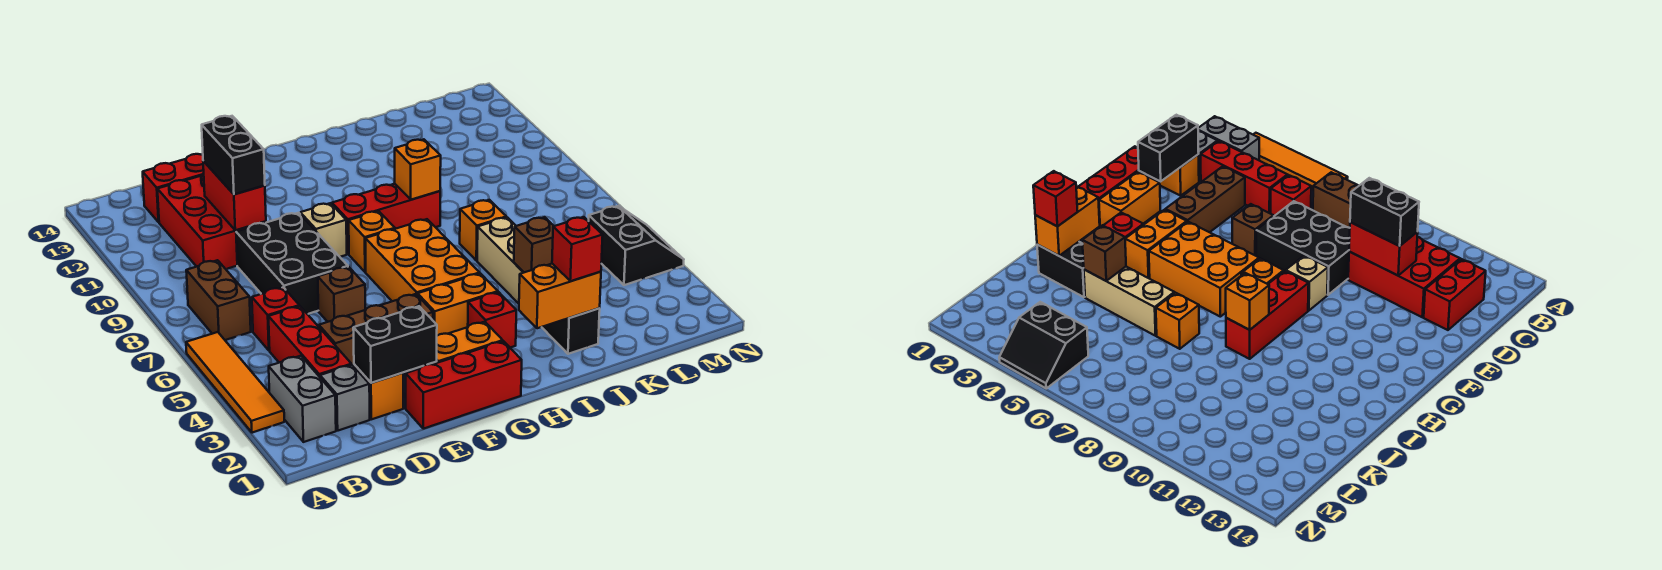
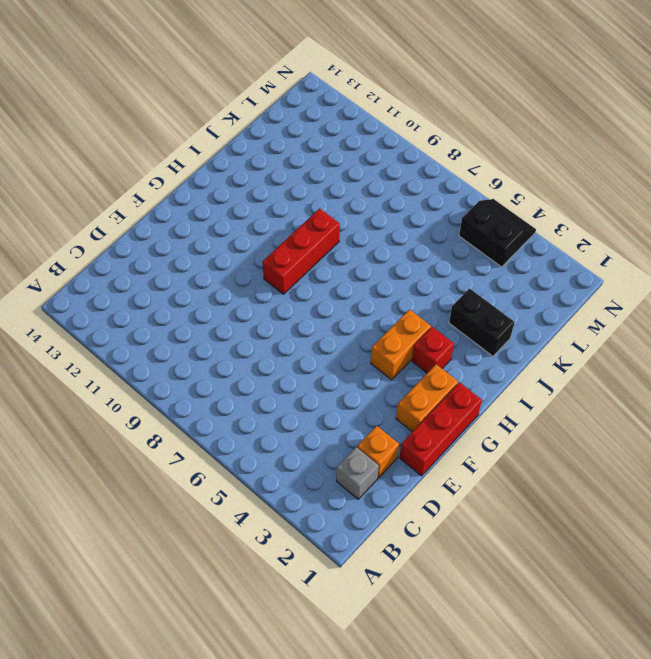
none -> orange 1x4 tile [186,332,284,433]
none -> grey 1x2 brick [269,356,336,442]
none -> brown 1x2 brick [186,260,251,340]
none -> red 1x3 brick [269,306,351,377]

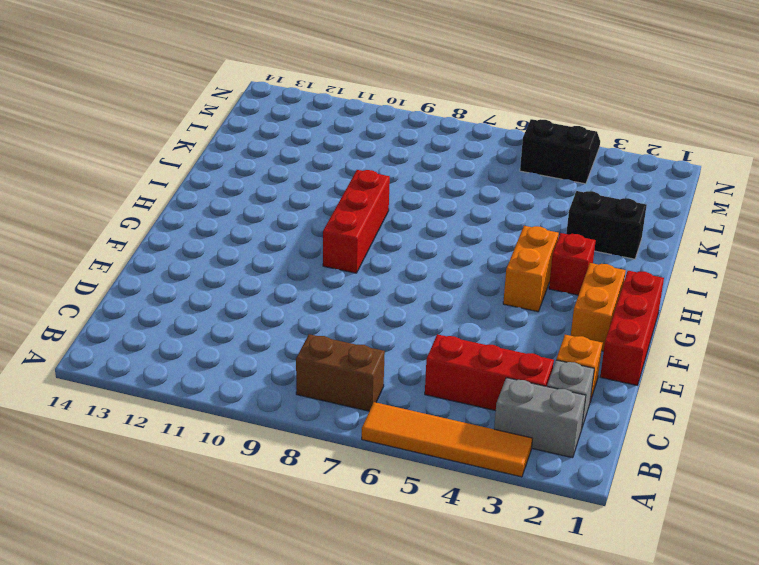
none -> red 1x1 brick [252,287,299,351]
none -> red 2x3 brick [157,173,266,269]
none -> red 1x2 brick [143,154,204,222]
none -> brown 1x3 brick [319,294,433,366]

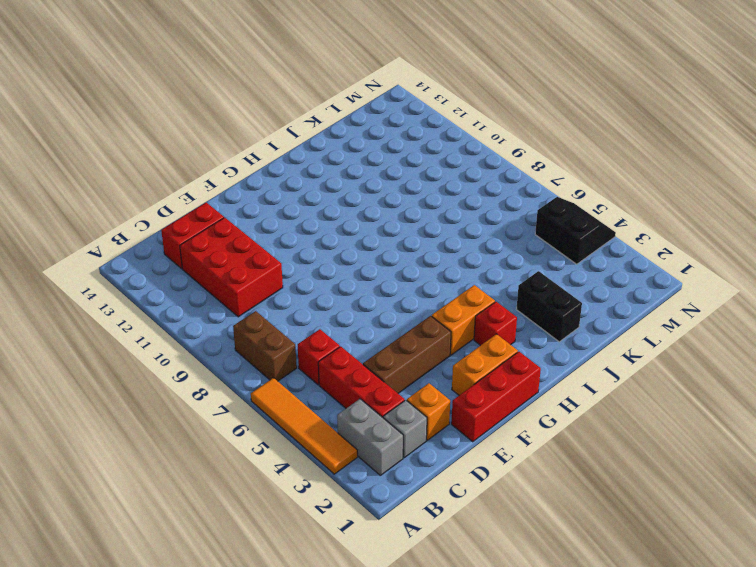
none -> black 2x3 brick [236,213,348,314]
none -> brown 1x1 brick [318,267,365,322]
none -> tan 1x1 brick [300,203,347,257]
none -> orange 2x3 brick [365,219,480,301]

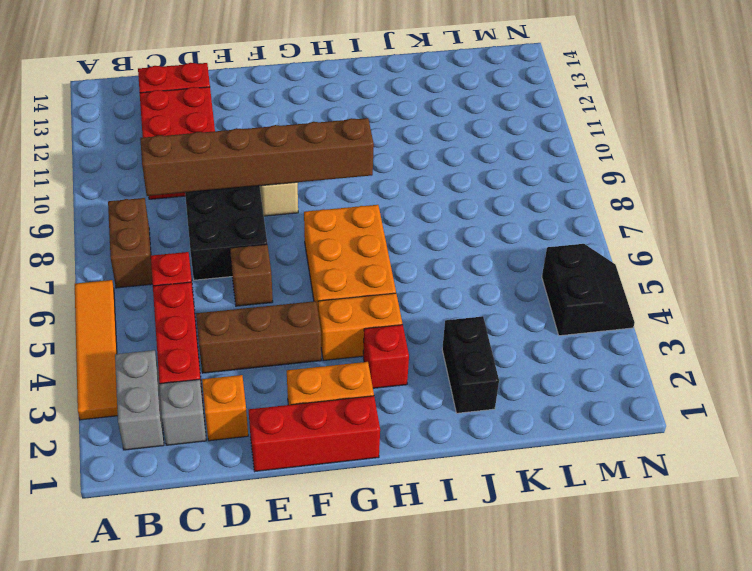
brown 1x6 brick [140,118,374,196] -> none
none -> orange 1x1 brick [349,211,395,272]
none -> red 1x3 brick [332,184,440,254]
none -> tan 1x3 brick [477,217,524,304]
none -> orange 1x1 brick [460,200,506,261]

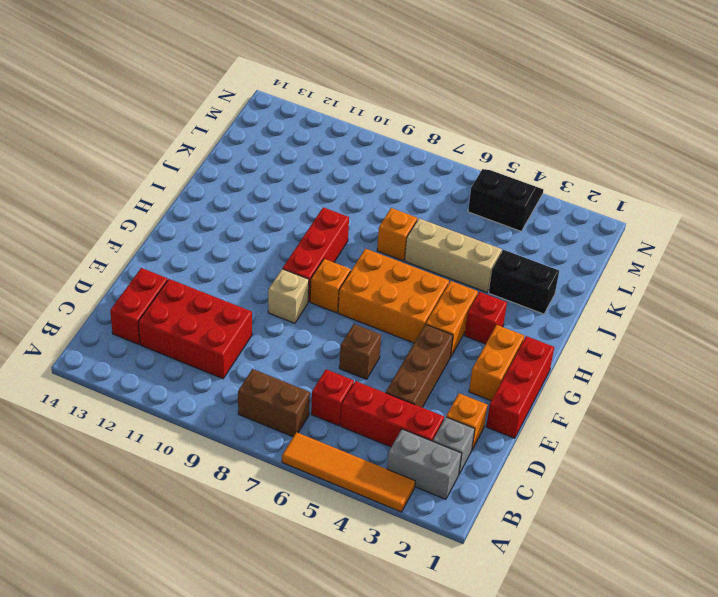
none -> black 2x3 brick [236,213,348,314]
none -> black 1x2 brick [353,306,437,383]
none -> red 1x2 brick [203,161,266,230]
none -> orange 1x2 brick [519,264,601,328]

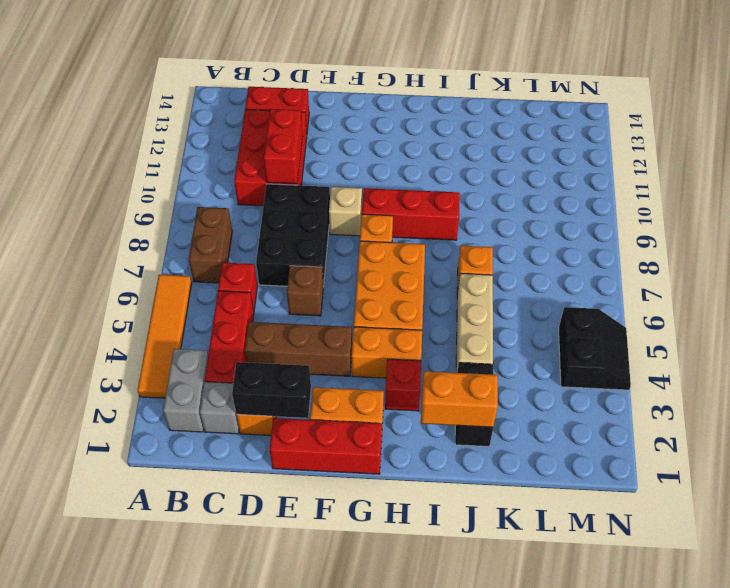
none -> orange 1x1 brick [395,139,441,200]
none -> brown 1x1 brick [514,217,553,272]
none -> black 1x2 brick [202,116,265,194]
none -> red 1x1 brick [552,217,603,281]

